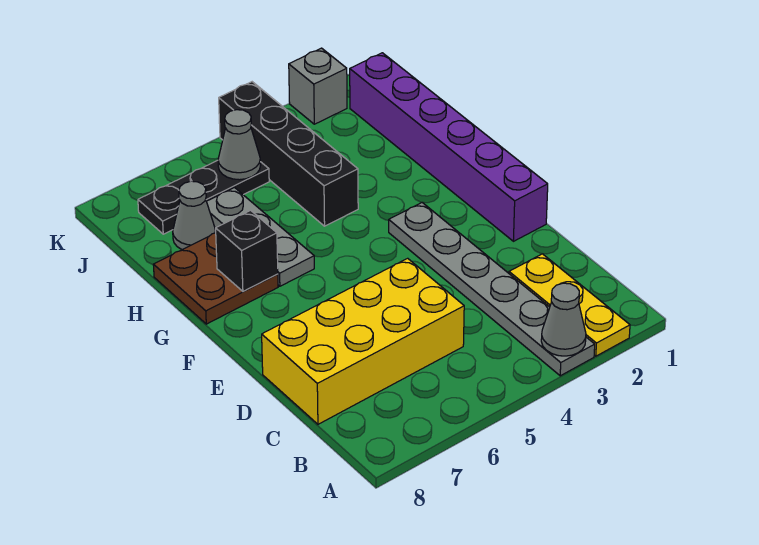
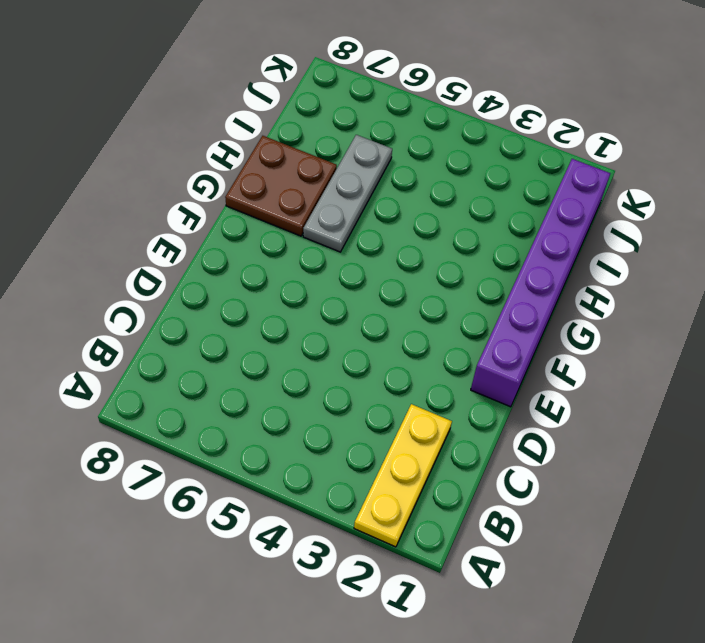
none -> grey 1x6 plate [389,202,595,376]
none -> yellow 2x4 brick [262,258,464,424]
none -> black 1x4 brick [219,82,358,226]

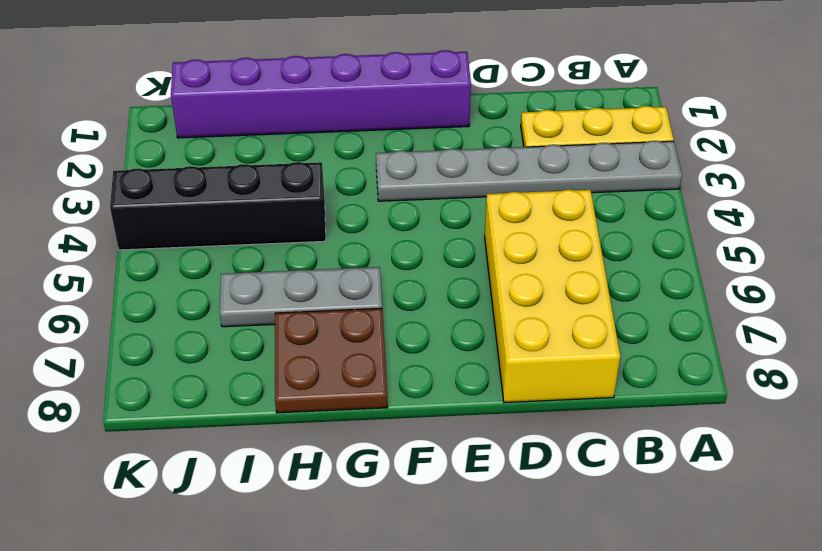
none -> grey 1x1 cone [173,181,216,250]
none -> black 1x3 plate [138,160,269,234]
none -> grey 1x1 brick [289,48,347,124]

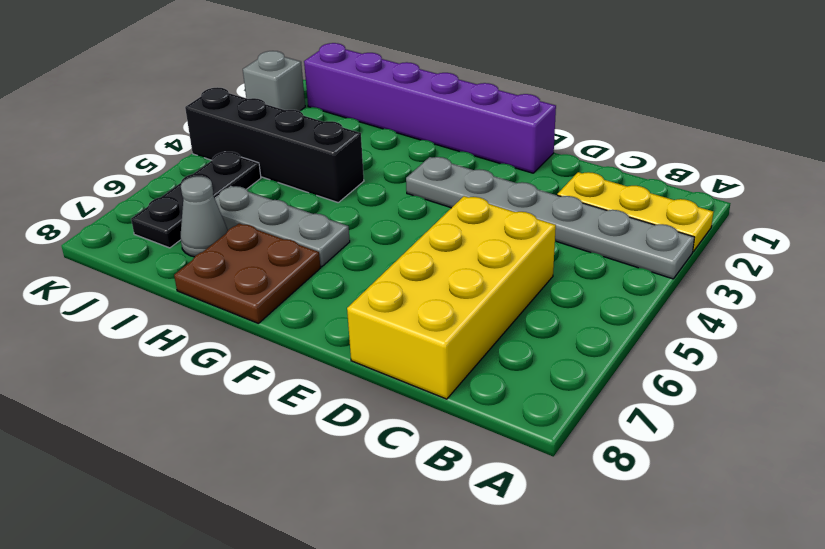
none -> grey 1x1 cone [541,283,586,356]
none -> black 1x1 brick [215,210,278,292]
none -> grey 1x1 cone [218,110,260,180]

